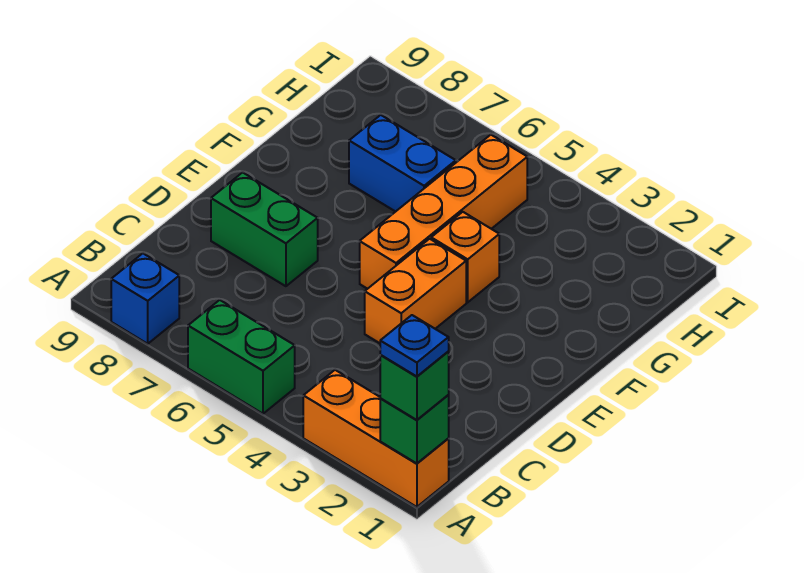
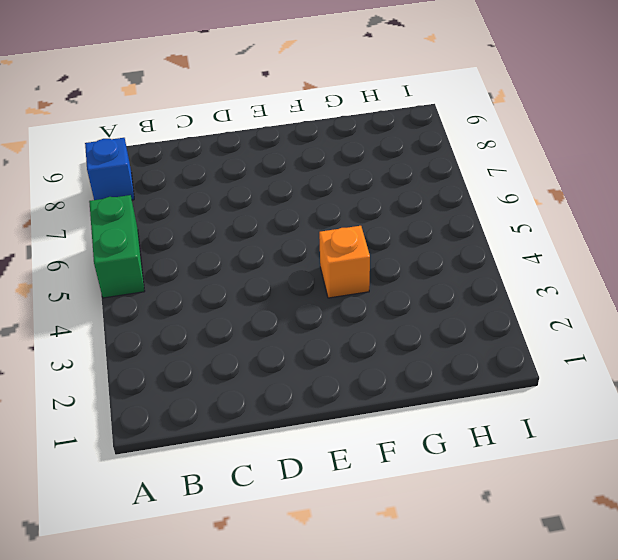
none -> orange 1x3 brick [303,370,449,507]
none -> orange 1x2 brick [365,239,466,343]

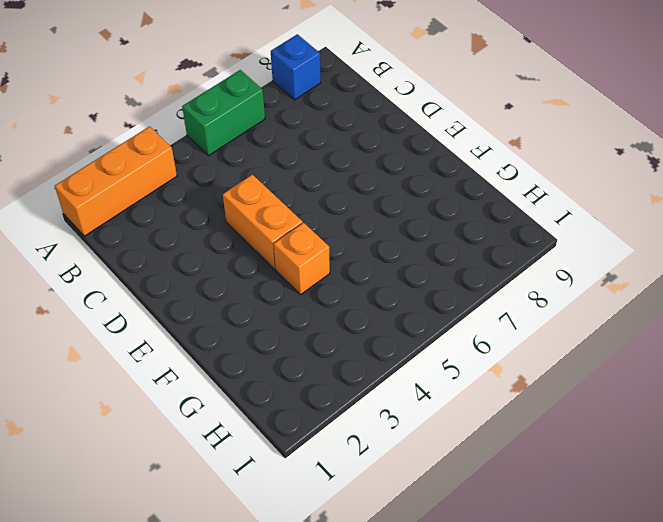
none -> green 1x2 brick [211,172,318,286]
none -> orange 1x4 brick [360,135,527,289]

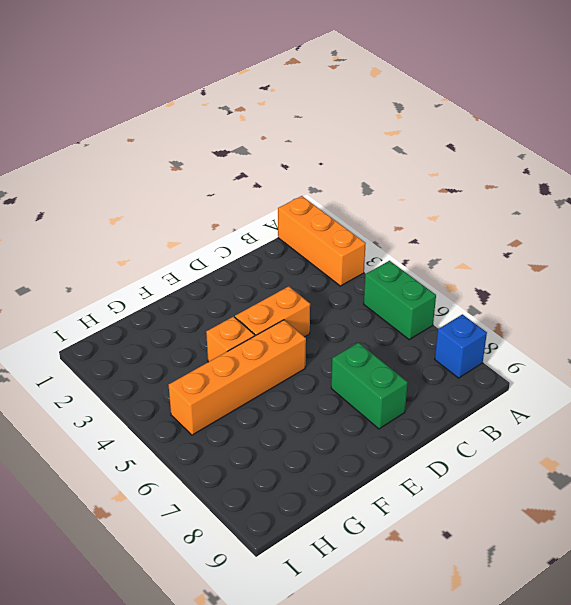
none -> blue 1x2 brick [349,115,456,212]
none -> green 1x1 brick [380,395,449,463]

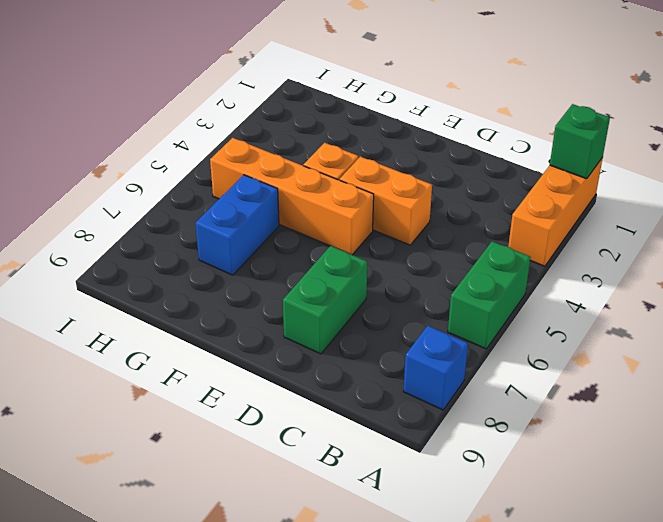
none -> green 1x1 brick [380,352,449,420]
none -> blue 1x1 plate [380,315,449,377]

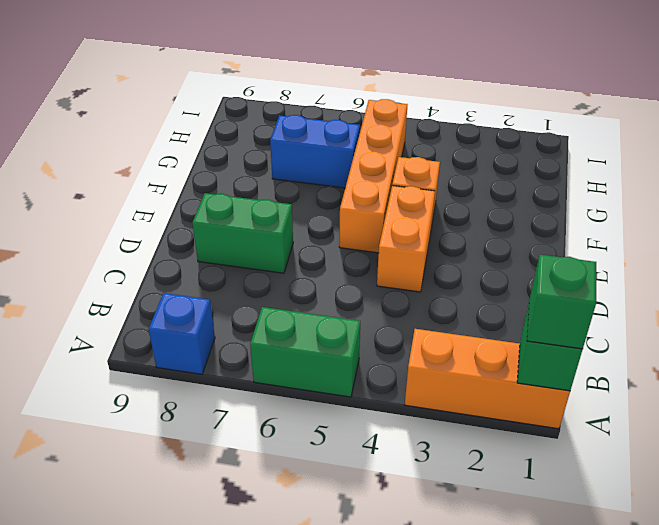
none -> blue 1x1 plate [380,315,449,377]

